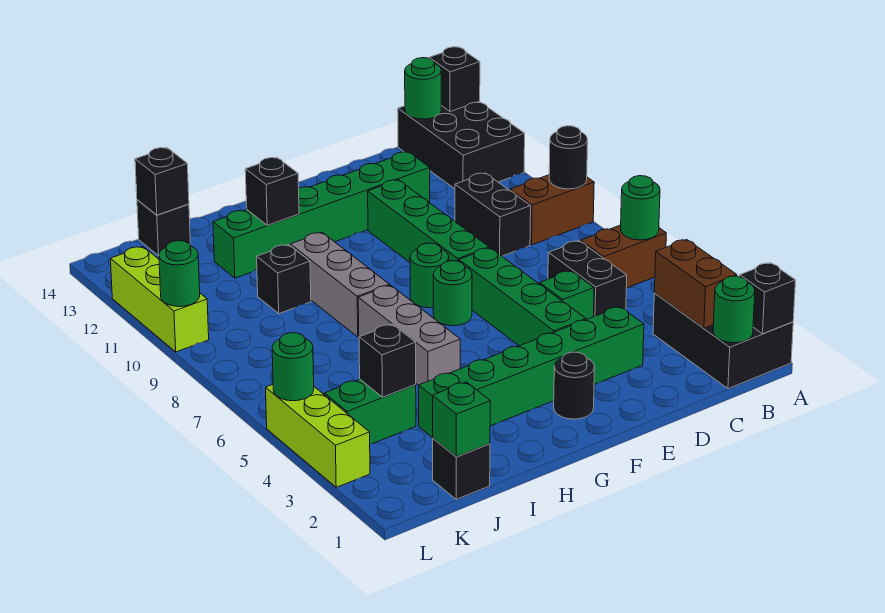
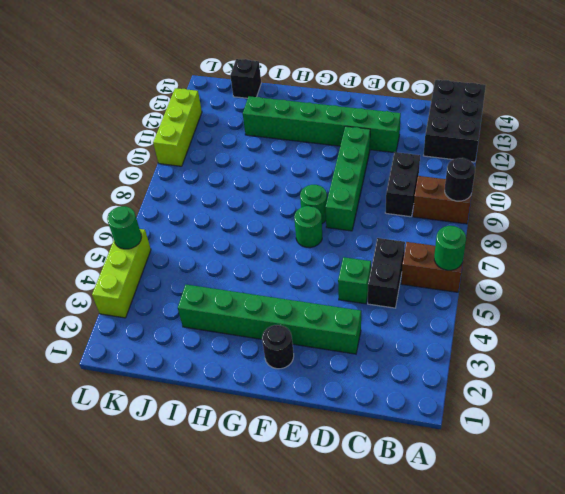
none -> black 2x3 brick [653,293,793,389]
none -> green 1x4 brick [459,248,586,346]
none -> grey 1x3 brick [358,285,460,386]
none -> grey 1x3 brick [290,233,389,337]

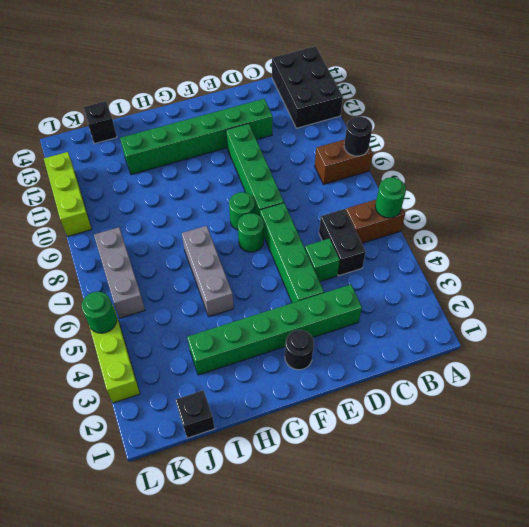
grey 1x3 brick [94,227,145,318] -> grey 1x3 brick moved to [290,233,389,337]
none -> black 2x3 brick [653,293,793,389]
none -> black 1x2 brick [455,173,531,256]
none -> black 1x1 brick [257,245,311,314]
none -> green 1x2 brick [324,379,416,444]

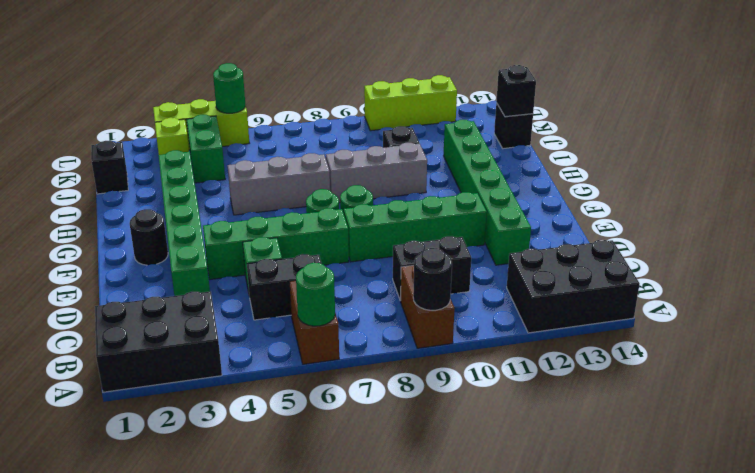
lime 1x1 brick [155,118,189,155] -> none
none -> black 1x1 brick [740,263,796,334]
none -> black 1x1 brick [429,47,480,112]
none -> green 1x1 round brick [713,276,755,343]
none -> brown 1x2 brick [654,240,737,328]

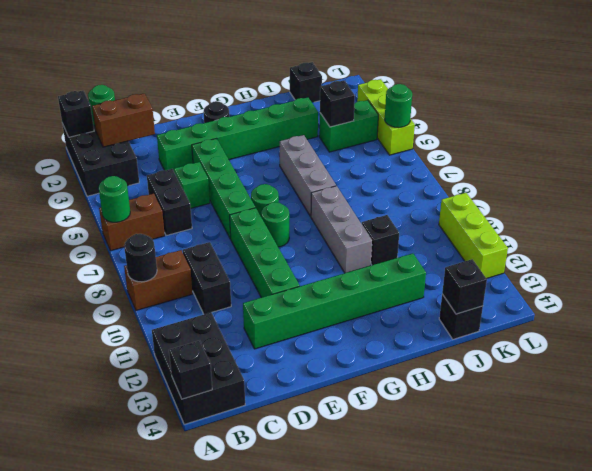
brown 1x2 brick [92,93,155,147] -> brown 1x2 brick turned to [654,240,737,328]
none -> green 1x1 round brick [405,58,441,119]
none -> black 1x1 brick [245,158,299,225]
none -> green 1x1 brick [433,382,490,457]
none -> green 1x1 round brick [159,241,200,307]

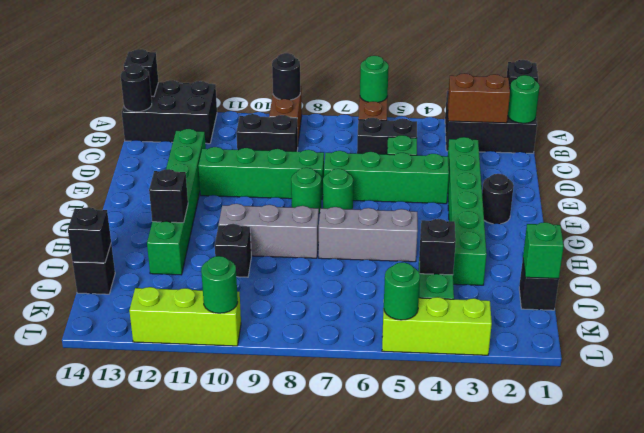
black 1x1 round brick [121,64,152,112] -> green 1x1 round brick [405,58,441,119]

